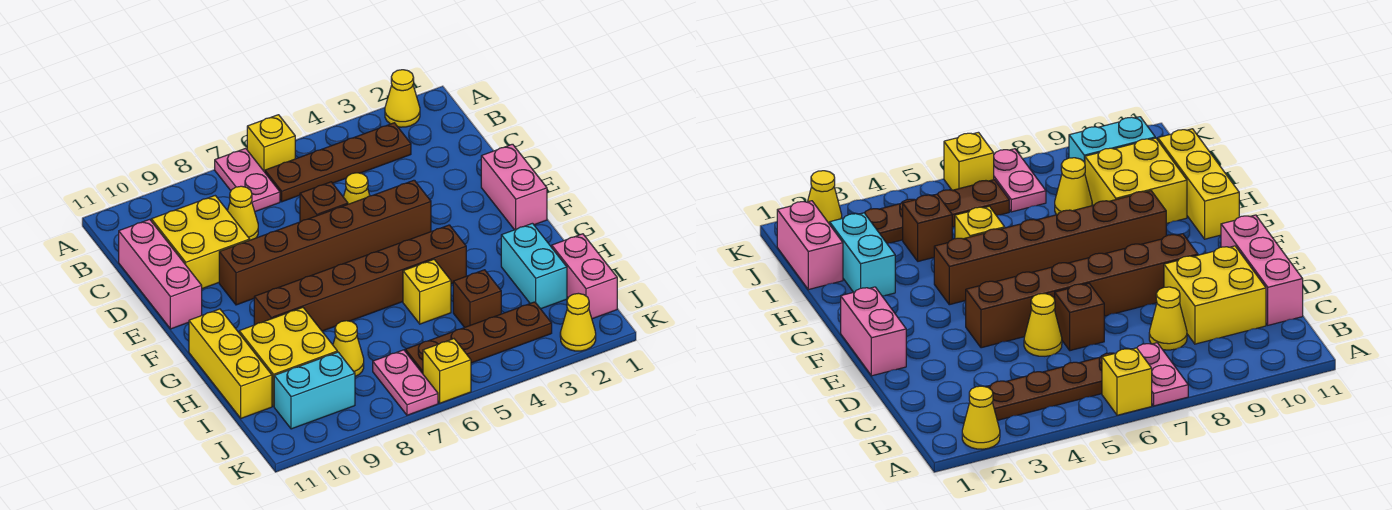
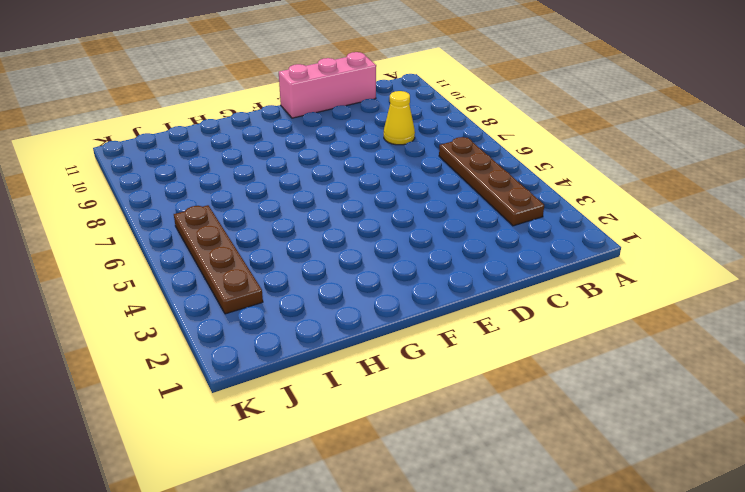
none -> yellow 1x1 cone [385,70,420,127]
none -> yellow 1x1 brick [247,115,295,172]
none -> pink 1x2 plate [215,148,280,212]

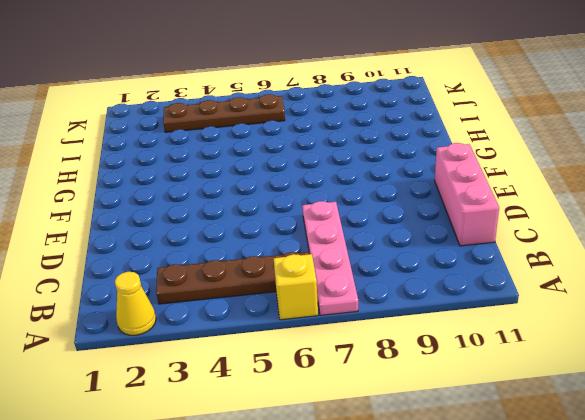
pink 1x4 plate [302,201,358,315] -> pink 1x2 plate [215,148,280,212]
none -> yellow 1x1 cone [228,186,258,240]
none -> yellow 2x2 brick [151,196,250,289]
none -> yellow 1x1 cone [344,173,370,204]

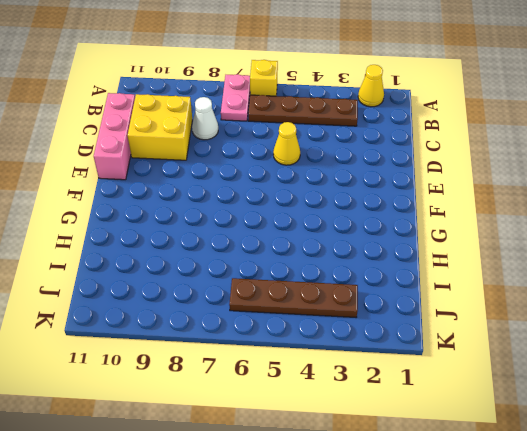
white 1x1 cone [192,97,218,140] -> yellow 1x1 cone [228,186,258,240]
none -> brown 1x1 brick [300,182,348,222]
none -> pink 1x2 brick [481,144,547,230]
none -> brown 1x6 brick [219,180,431,305]

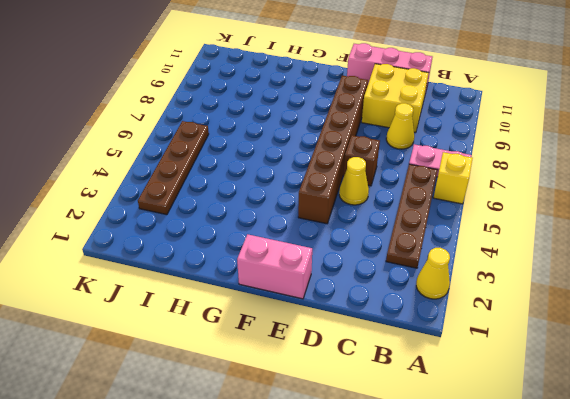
none -> brown 1x6 brick [254,225,466,331]
none -> yellow 1x3 brick [189,309,272,418]
none -> cyan 1x2 brick [501,223,567,309]

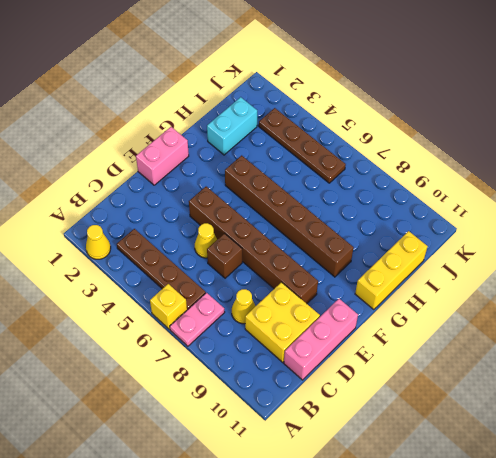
none -> yellow 1x1 brick [403,260,451,324]
none -> yellow 2x2 brick [239,308,337,407]
none -> pink 1x2 brick [552,234,617,319]

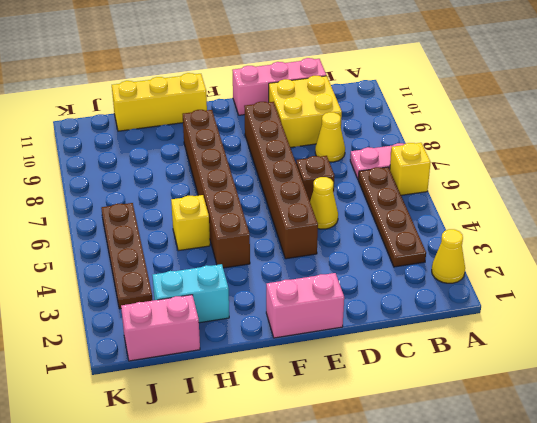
none -> yellow 2x2 brick [239,308,337,407]
none -> brown 1x1 brick [453,270,501,327]
none -> yellow 1x1 cone [333,321,364,377]

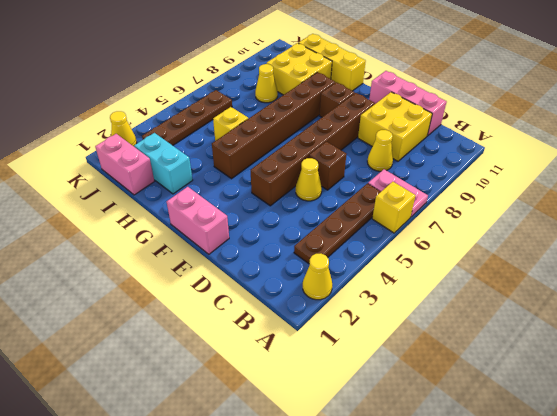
brown 1x1 brick [320,82,355,117] -> brown 1x1 brick moved to [453,270,501,327]
none -> pink 1x2 plate [373,350,438,415]
none -> cyan 1x2 brick [274,352,355,429]
none -> yellow 1x1 brick [423,339,471,403]

